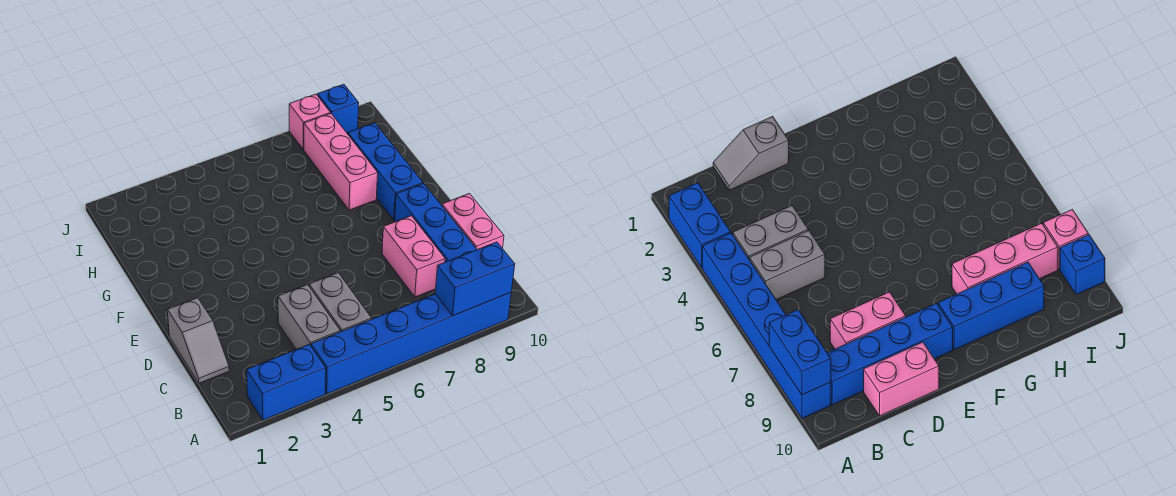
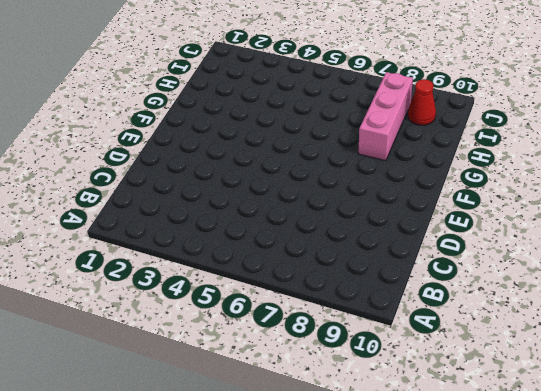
red 1x1 cone [408,79,436,125] -> none
none -> blue 1x2 brick [247,344,326,420]
none -> blue 1x6 brick [311,293,511,394]
none -> grey 1x2 brick [278,285,340,349]

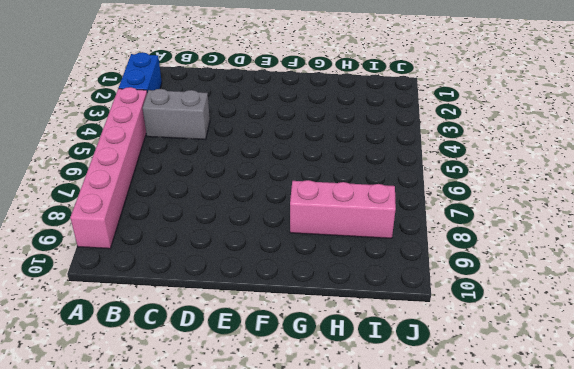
pink 1x6 brick [70,87,147,249] -> blue 1x6 brick [311,293,511,394]
none -> grey 1x2 brick [309,273,371,332]
none -> blue 1x4 brick [395,183,477,262]
none -> grey 1x2 slope [167,298,229,383]

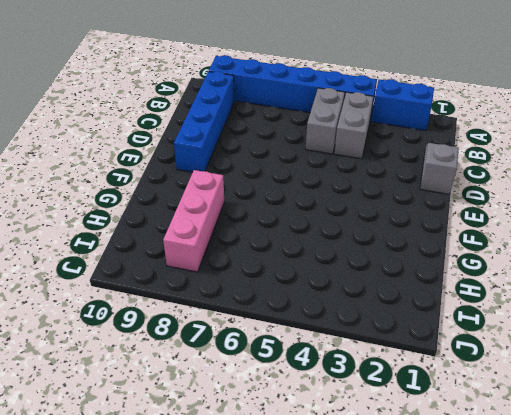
none -> pink 1x2 brick [382,216,445,297]
none -> pink 1x2 brick [442,194,504,250]
none -> blue 1x3 brick [348,123,423,220]

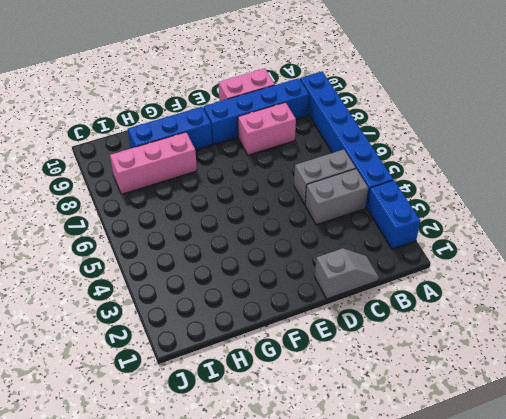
none -> pink 1x1 brick [289,94,330,150]
none -> blue 1x1 brick [317,84,359,134]
none -> blue 1x2 brick [435,242,515,316]

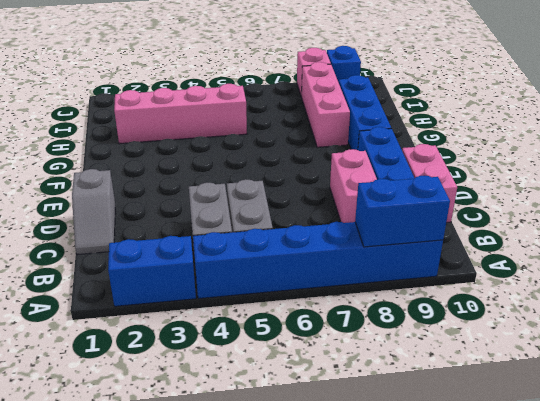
pink 1x4 brick [114,84,247,144] -> none

